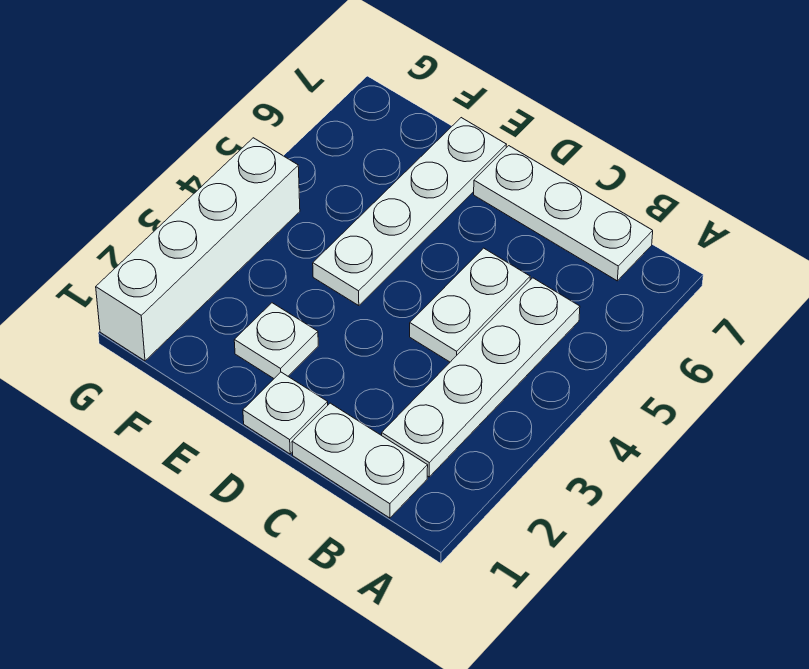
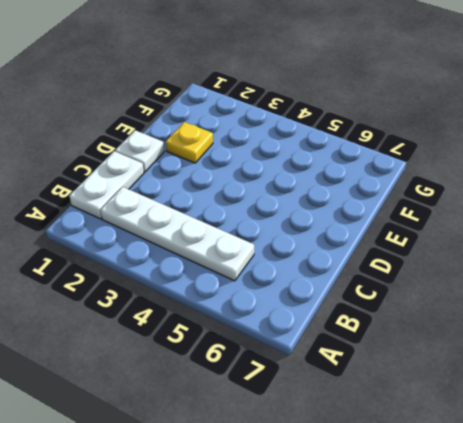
yellow 1x1 plate [166,122,213,163] -> white 1x1 plate [234,303,318,378]
none -> white 1x3 plate [474,146,653,281]
none -> white 1x2 plate [410,248,530,362]

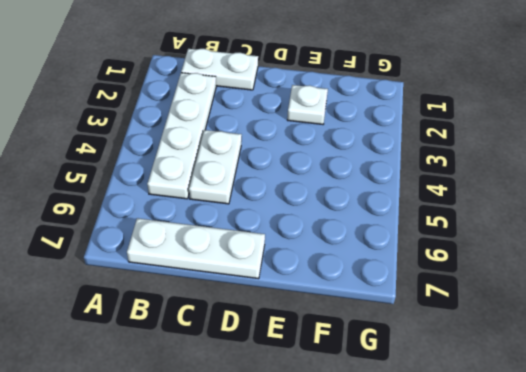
none -> white 1x1 plate [243,372,328,454]
none -> white 1x4 plate [313,118,506,306]

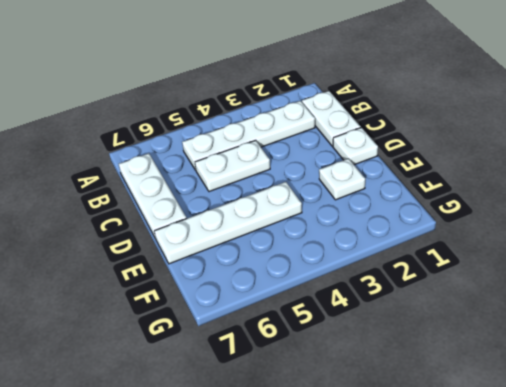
none -> white 1x4 brick [96,138,300,361]

